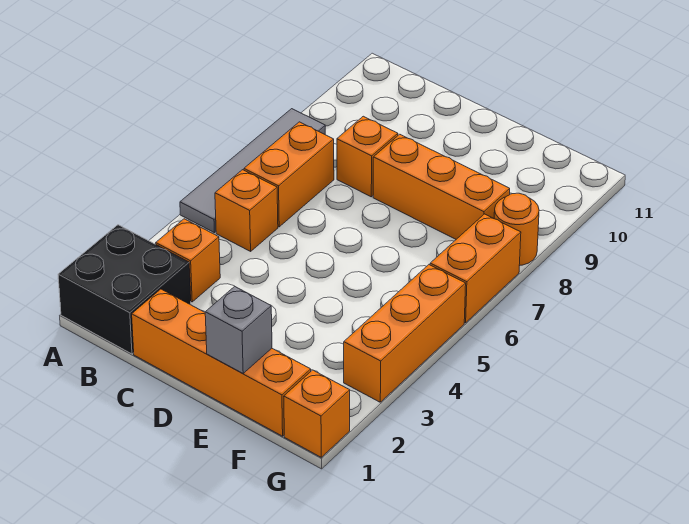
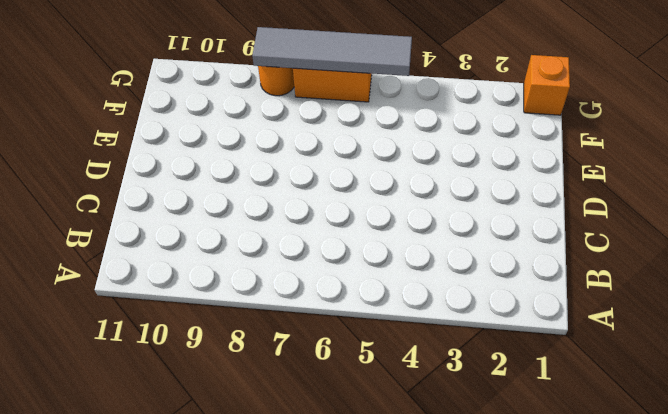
grey 1x4 tile [252,27,412,76] -> grey 1x4 tile moved to [180,109,325,233]
none -> black 2x2 brick [58,225,191,354]
none -> orange 1x1 brick [156,219,220,302]
none -> orange 1x1 brick [215,170,278,251]

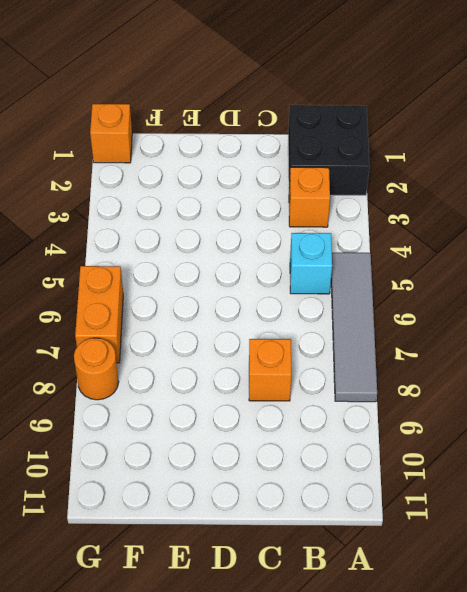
cyan 1x1 brick [290,233,332,294] -> orange 1x1 brick [215,170,278,251]
none -> orange 1x2 brick [244,122,334,227]
none -> orange 1x4 brick [132,289,311,436]
none -> orange 1x3 brick [373,134,510,239]

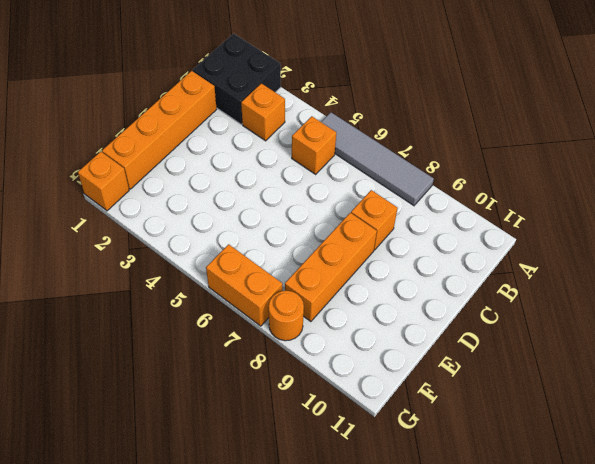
none -> orange 1x2 brick [244,122,334,227]
none -> orange 1x3 brick [344,265,466,402]
none -> grey 1x1 brick [205,286,272,373]

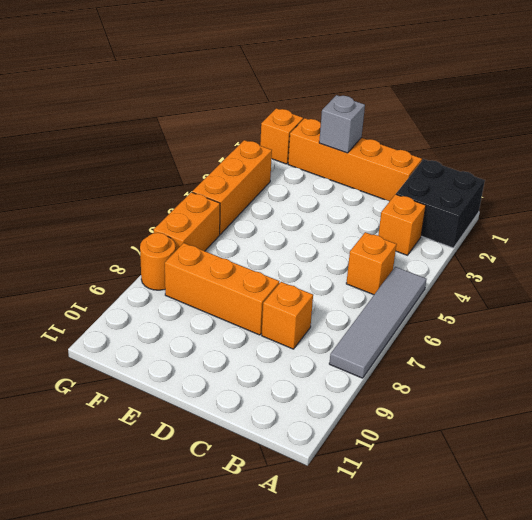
none -> orange 1x2 brick [244,122,334,227]

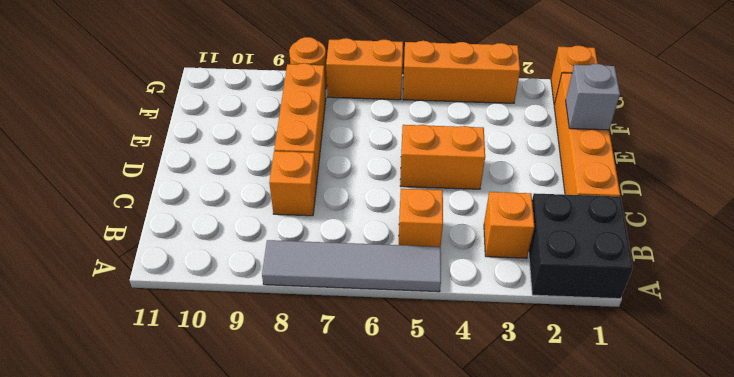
orange 1x2 brick [400,125,485,189] -> orange 1x2 brick moved to [244,122,334,227]

